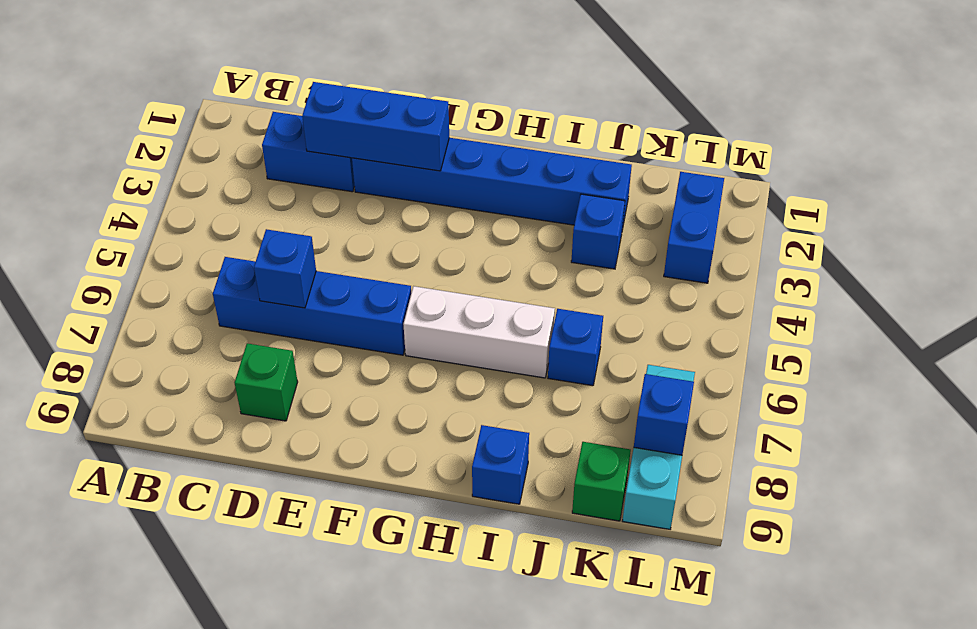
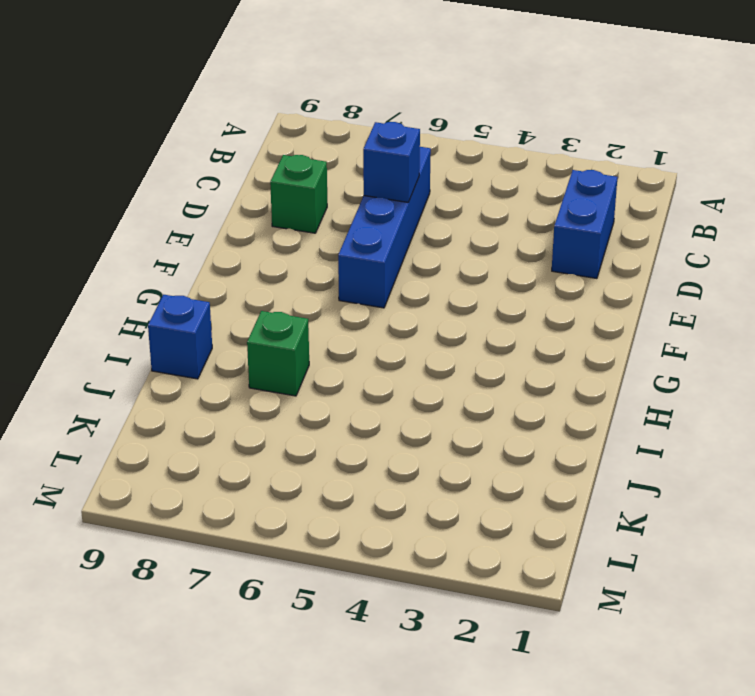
green 1x1 brick [247,311,309,396] -> green 1x1 brick moved to [572,442,631,521]
none -> blue 1x6 brick [352,138,632,230]
none -> white 1x3 brick [403,286,555,378]
none -> blue 1x1 brick [571,194,625,269]

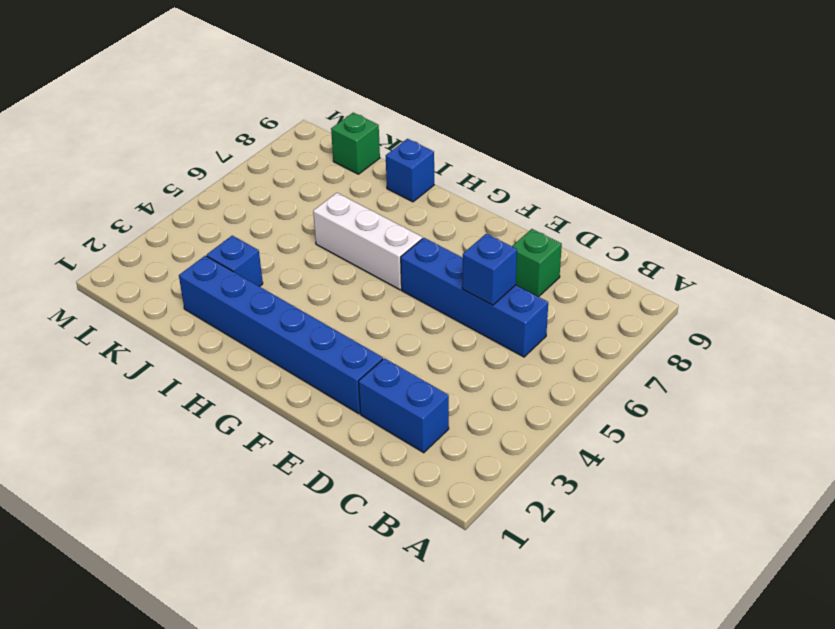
none -> blue 1x1 brick [548,309,603,386]
none -> blue 1x2 brick [664,172,724,283]
none -> cyan 1x3 brick [623,365,695,529]

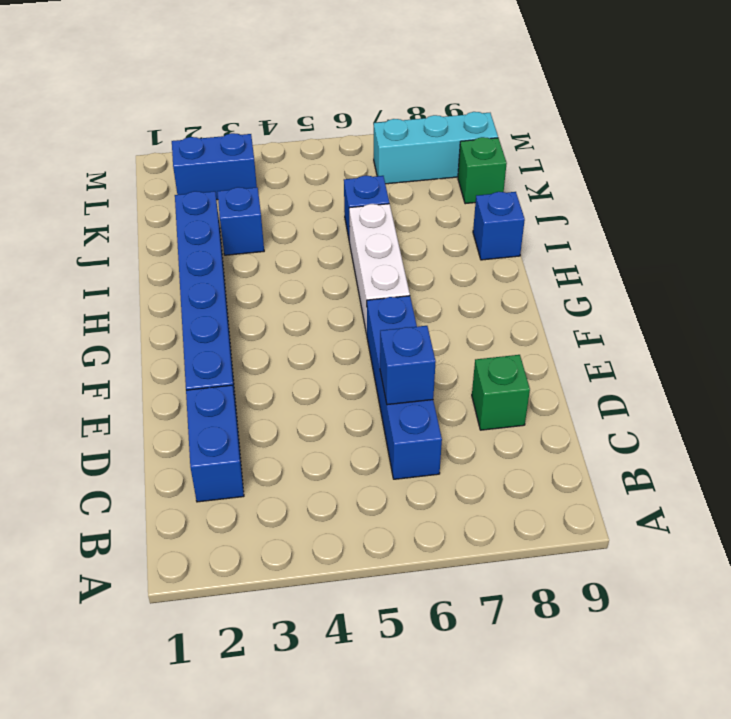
none -> blue 1x3 brick [302,82,449,171]
none -> blue 1x1 brick [634,374,694,455]

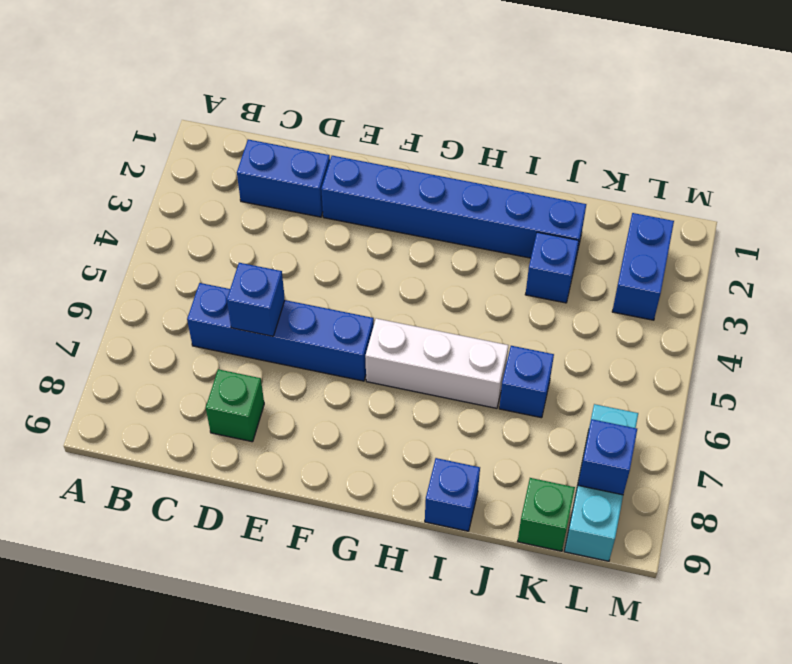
none -> blue 1x3 brick [302,82,449,171]

